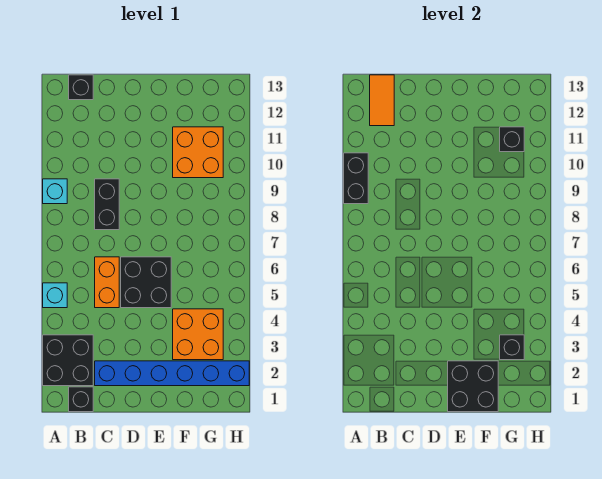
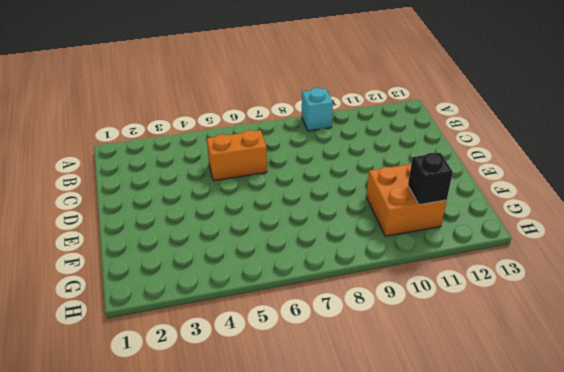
none -> black 2x2 brick [43,335,93,386]
none -> cyan 1x1 brick [43,283,67,308]
none -> black 1x1 brick [69,387,93,412]

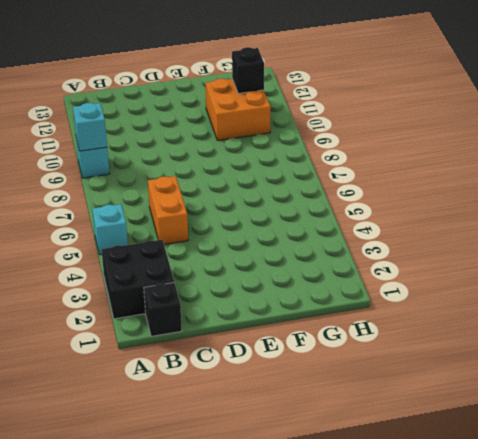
cyan 1x1 brick [73,103,107,151] -> black 1x2 brick [344,153,368,204]
none -> black 1x1 brick [69,75,93,100]
none -> blue 1x6 brick [95,361,249,386]
none -> black 1x2 brick [95,179,119,230]

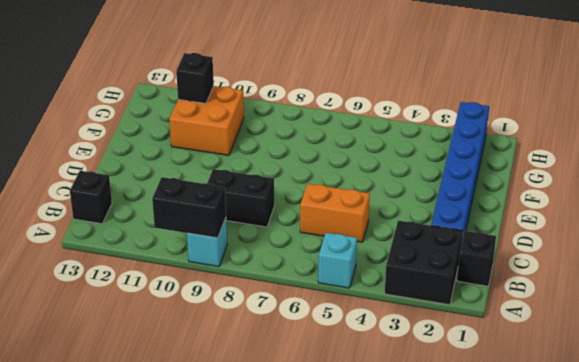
none -> black 2x2 brick [121,257,171,308]
none -> orange 2x2 brick [173,309,223,360]
none -> orange 1x2 tile [370,75,394,126]

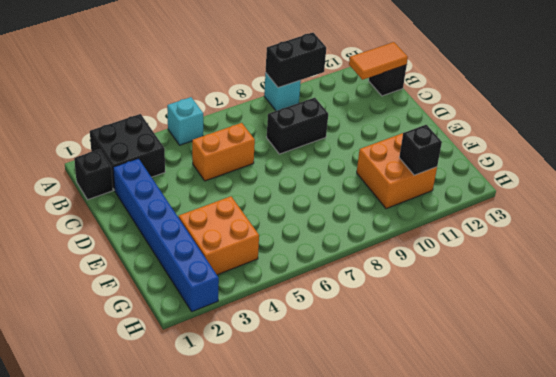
none -> black 2x2 brick [121,257,171,308]
none -> black 2x2 brick [448,361,498,412]
none -> black 1x1 brick [500,335,524,360]

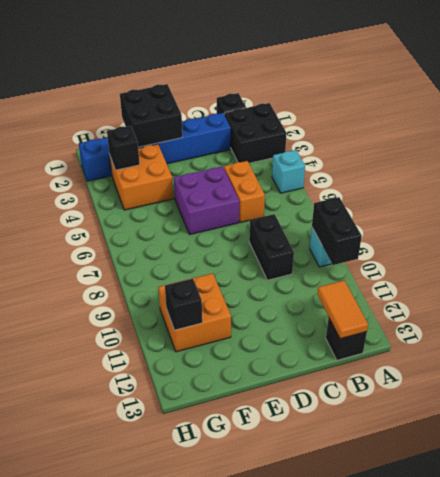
purple 2x2 brick [174,166,239,234] -> black 2x2 brick [121,257,171,308]

